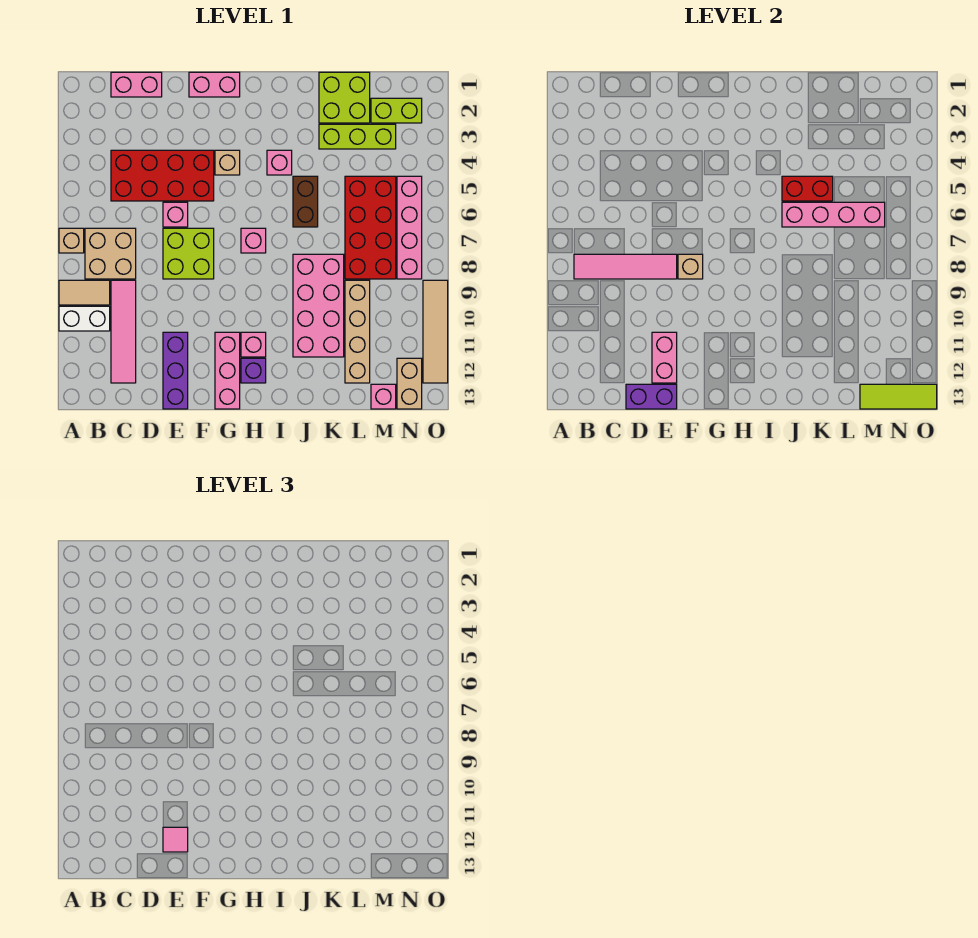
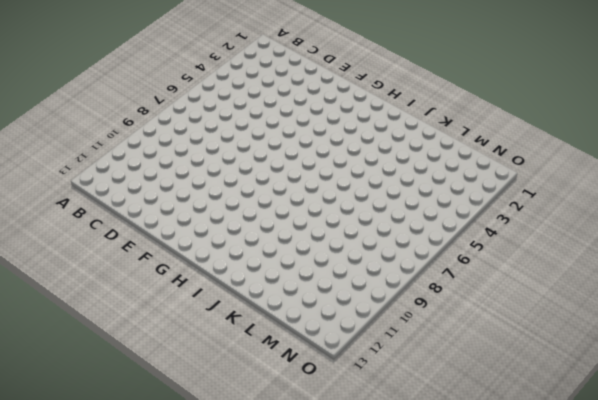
none -> tan 1x1 brick [59,228,84,253]
none -> tan 1x2 tile [59,280,110,305]
none -> white 1x2 brick [59,306,110,331]
none -> tan 2x2 brick [85,228,136,279]

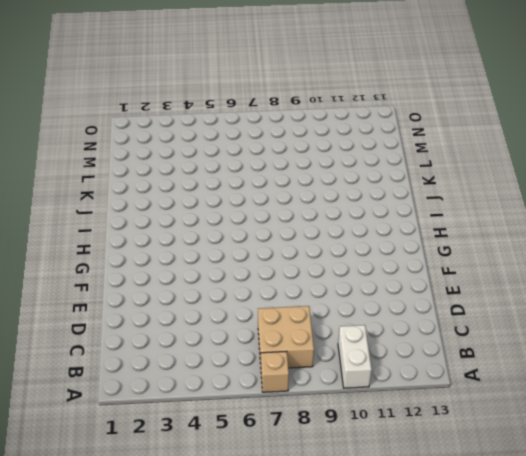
none -> tan 1x2 tile [59,280,110,305]
none -> pink 1x2 brick [111,72,162,97]
none -> red 2x4 brick [111,150,214,201]
none -> pink 1x4 tile [111,280,136,383]

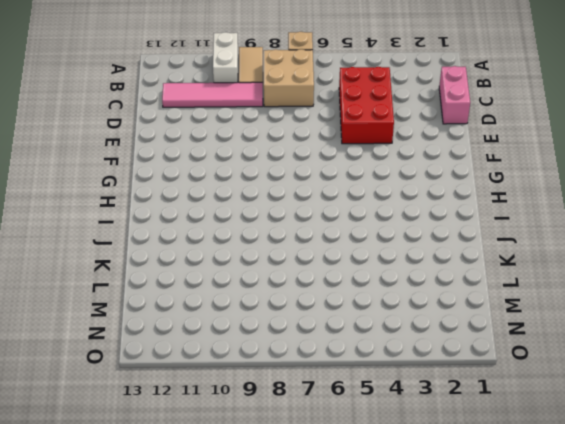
red 2x3 brick [339,67,394,144] -> red 2x4 brick [111,150,214,201]
none -> pink 1x1 brick [163,202,188,227]
none -> lime 2x2 brick [163,228,214,279]
none -> purple 1x3 brick [163,332,188,409]
none -> pink 1x2 brick [189,72,240,97]

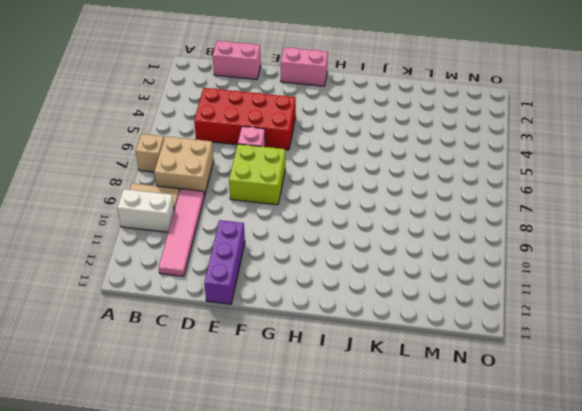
none -> tan 1x1 brick [215,150,240,175]
none -> pink 1x3 brick [215,332,240,409]
none -> pink 1x1 brick [241,228,266,253]
none -> pink 1x1 brick [241,332,266,357]

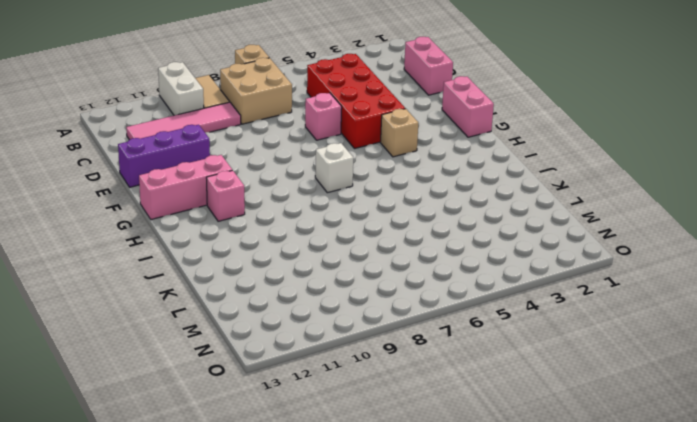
white 1x1 brick [315,143,353,193] -> pink 1x1 brick [241,228,266,253]
none -> lime 2x2 brick [163,228,214,279]
none -> purple 1x1 brick [241,358,266,383]
none -> pink 1x1 brick [267,150,292,175]
none -> brown 1x2 brick [293,176,318,227]

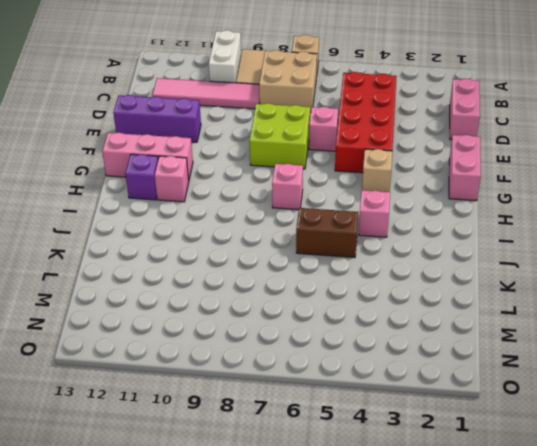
none -> pink 2x4 brick [293,254,344,357]
none -> lime 2x2 brick [319,72,370,123]
none -> lime 1x3 brick [319,124,396,149]
none -> red 2x4 brick [345,176,396,279]

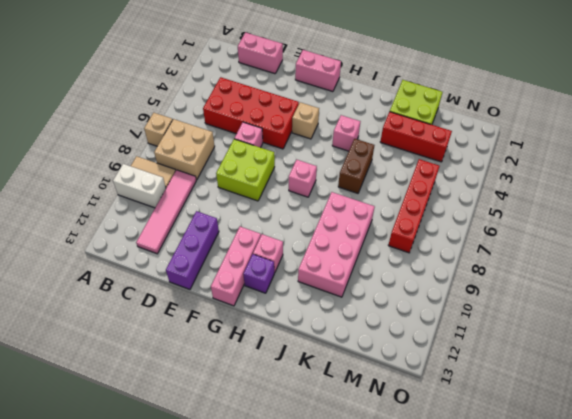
red 1x3 brick [380,112,452,162] -> lime 1x3 brick [319,124,396,149]
red 1x4 brick [388,159,439,253] -> red 2x4 brick [345,176,396,279]
none -> tan 1x4 brick [345,280,370,383]
none -> lime 1x2 brick [371,98,422,123]
none -> pink 1x1 brick [371,384,396,409]
none -> pink 1x4 brick [397,176,422,279]

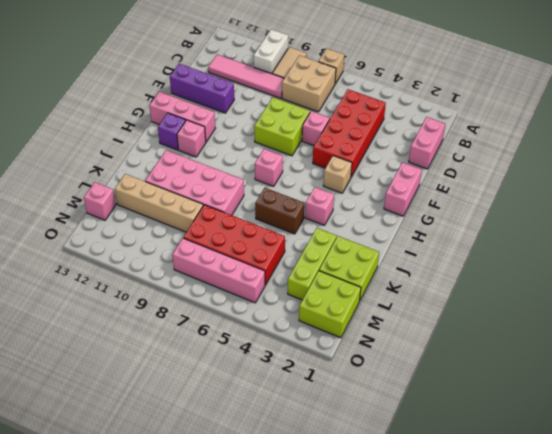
lime 2x2 brick [299,271,361,338] -> lime 1x2 brick [371,98,422,123]
none -> tan 1x2 brick [397,358,422,409]
none -> tan 1x4 tile [423,280,448,383]
none -> pink 1x4 tile [574,254,677,279]
none -> purple 1x2 brick [626,384,677,409]

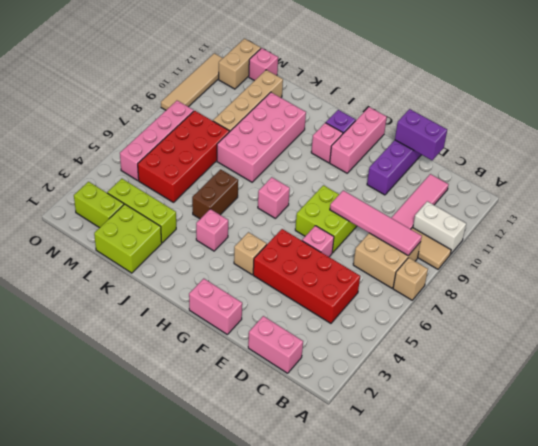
none -> pink 1x2 brick [652,332,677,383]
none -> tan 1x1 brick [678,254,703,279]
none -> red 1x2 brick [782,176,833,201]
none -> pink 1x4 brick [782,202,885,227]

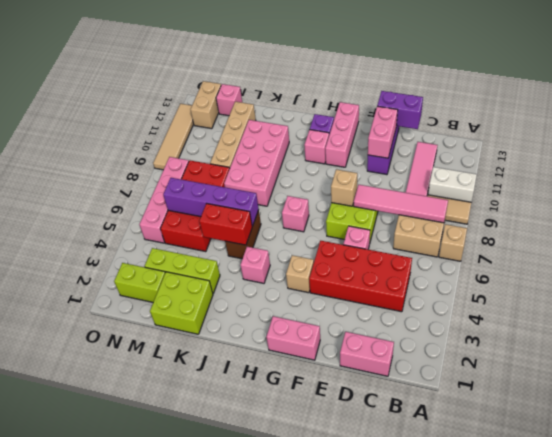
purple 1x4 brick [163,178,259,226] -> pink 1x4 brick [782,202,885,227]
none -> lime 1x3 tile [860,384,937,409]
none -> pink 1x1 tile [163,827,188,852]

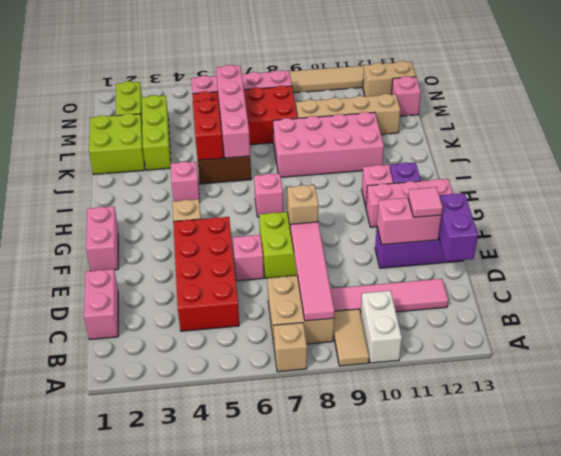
none -> lime 1x3 tile [860,384,937,409]

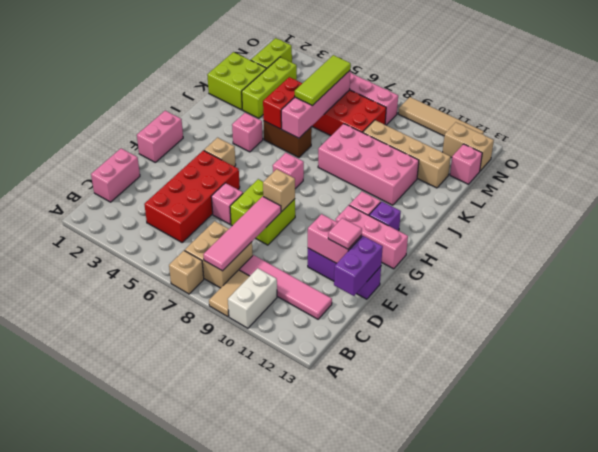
lime 1x3 tile [295,55,351,106] -> lime 1x3 tile moved to [860,384,937,409]

